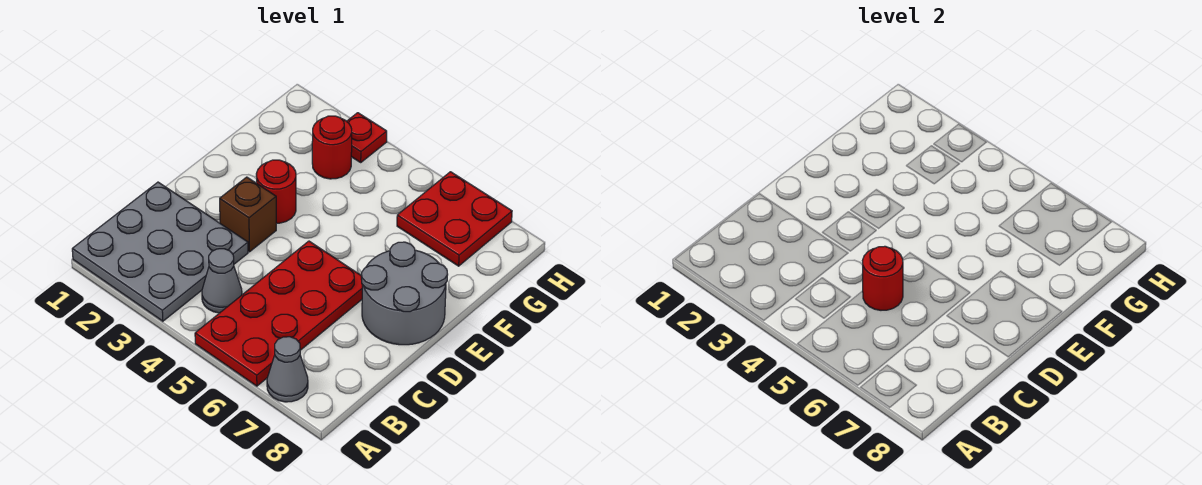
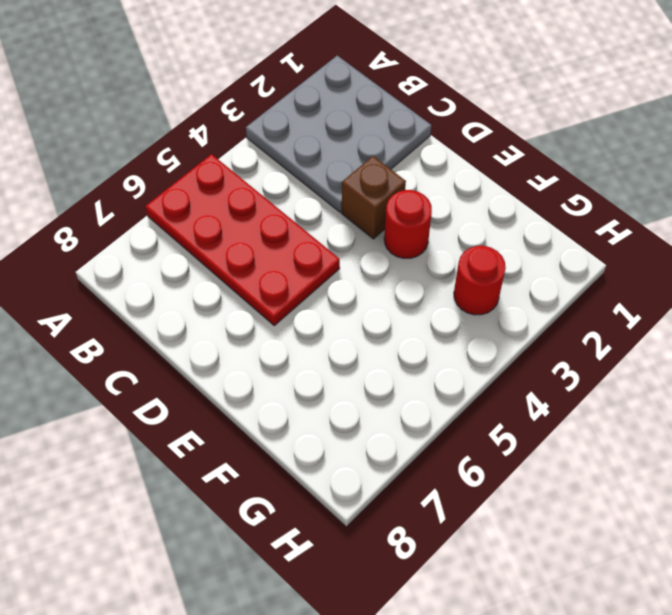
none -> grey 1x1 cone [267,337,308,402]
none -> grey 1x1 cone [202,249,242,313]

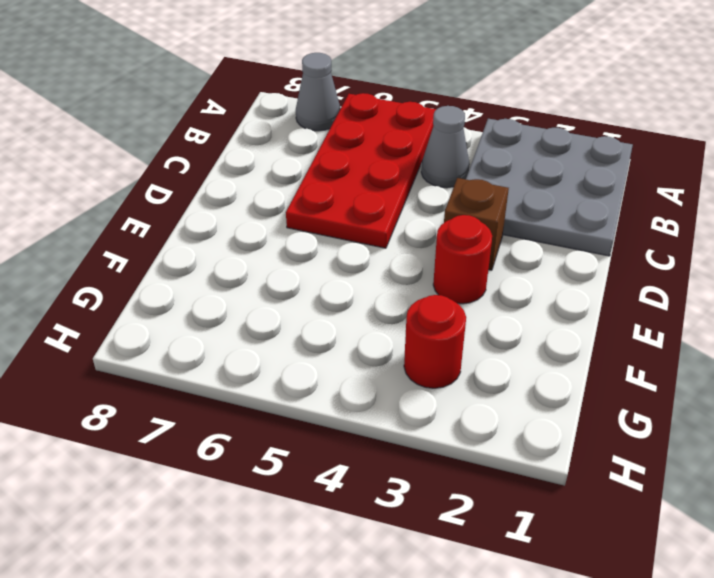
none -> grey 2x2 round brick [361,242,448,345]
none -> red 2x2 plate [397,172,512,266]

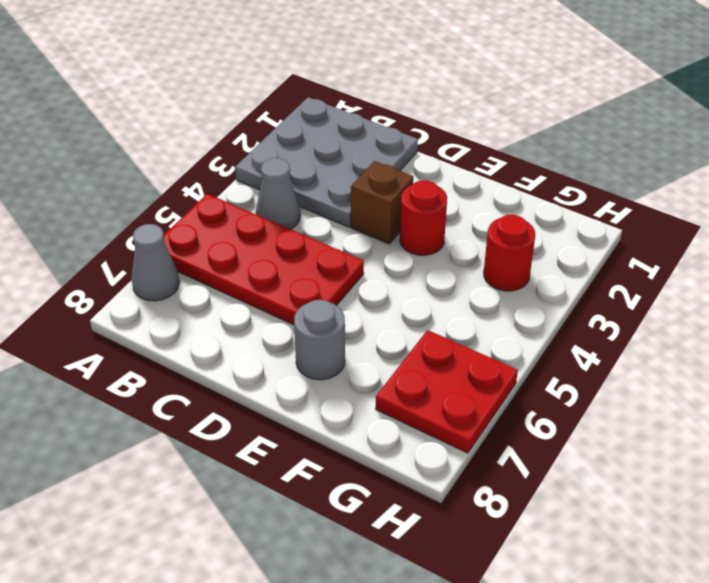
grey 1x1 round brick [294,300,345,380] -> grey 2x2 round brick [361,242,448,345]
none -> red 1x1 plate [347,113,387,162]
none -> red 1x1 round brick [863,246,903,310]

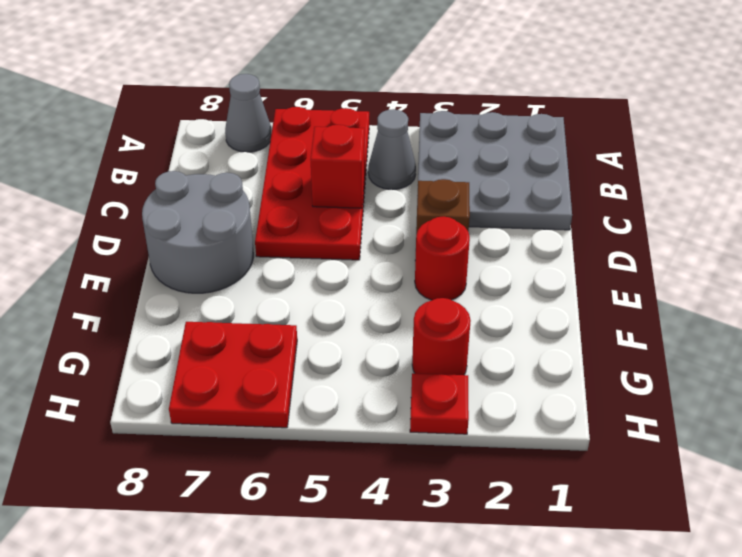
red 1x1 brick [310,125,365,208] -> red 1x1 round brick [863,246,903,310]

